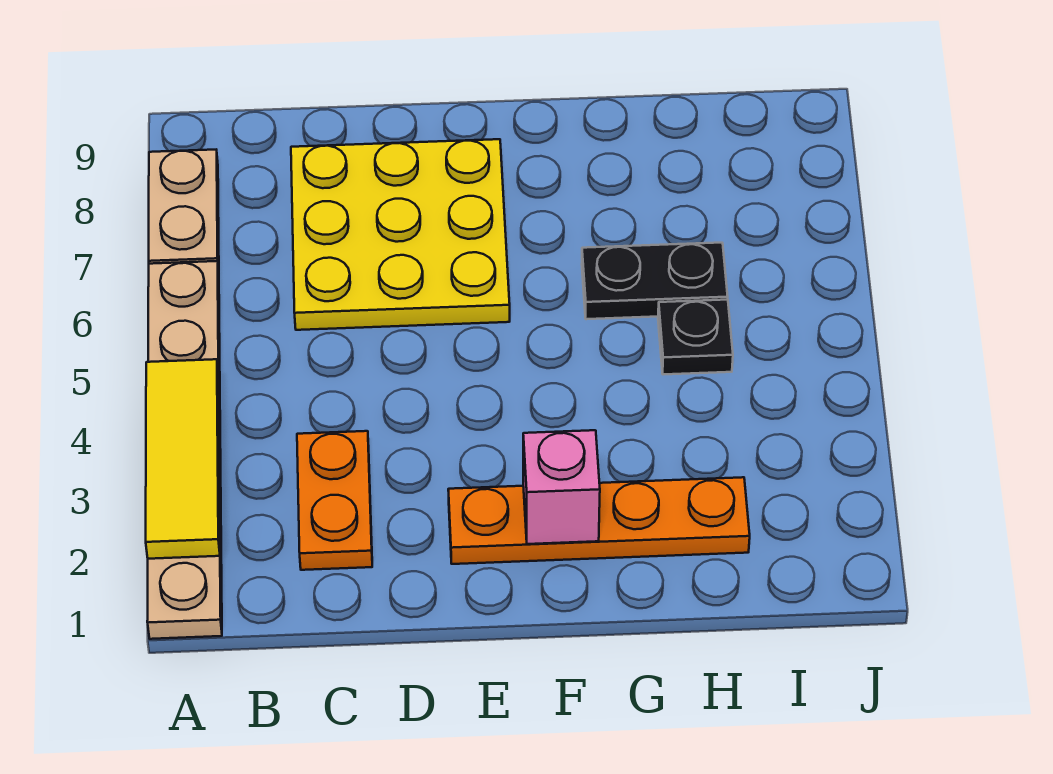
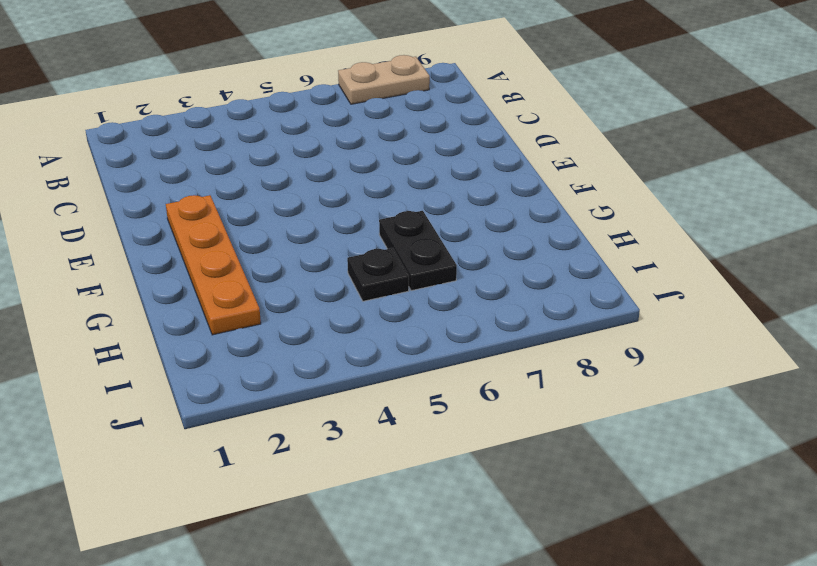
none -> tan 1x6 plate [147,261,222,639]
none -> orange 1x2 plate [297,431,372,570]

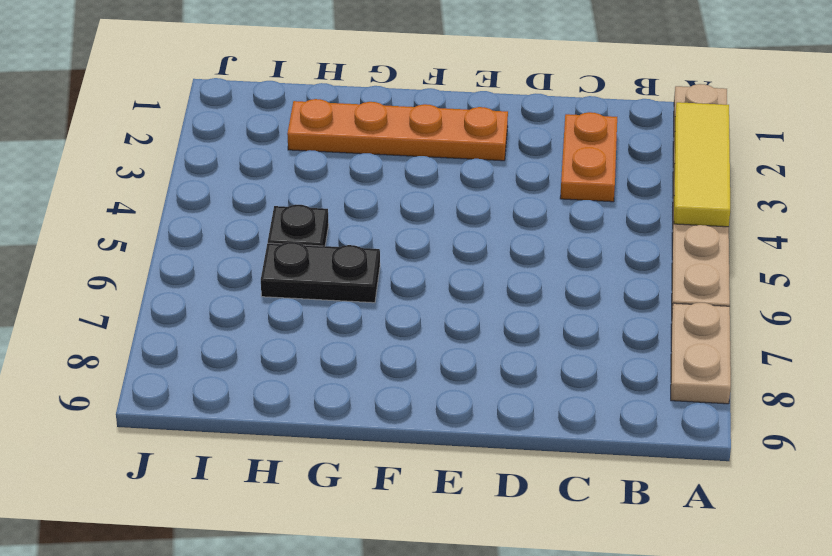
none -> yellow 3x3 plate [291,139,510,330]
none -> pink 1x1 brick [523,430,600,544]

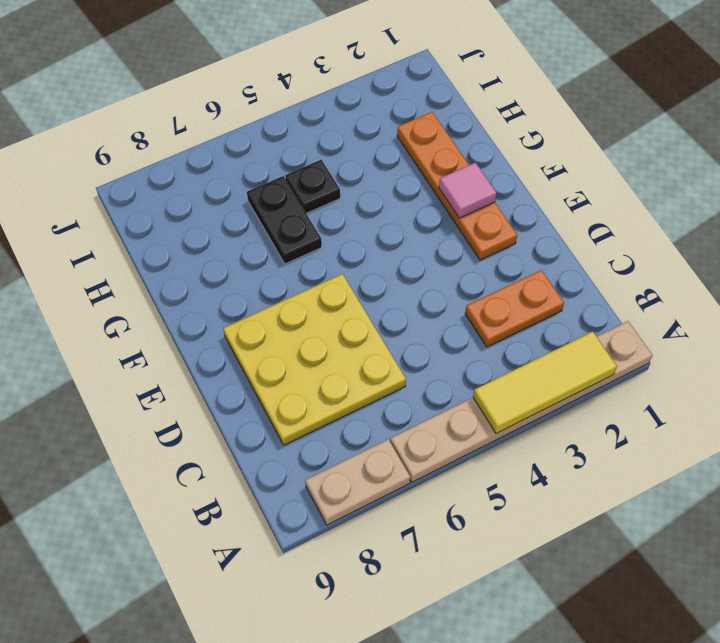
pink 1x1 tile [439,163,497,218] -> pink 1x1 brick [523,430,600,544]

